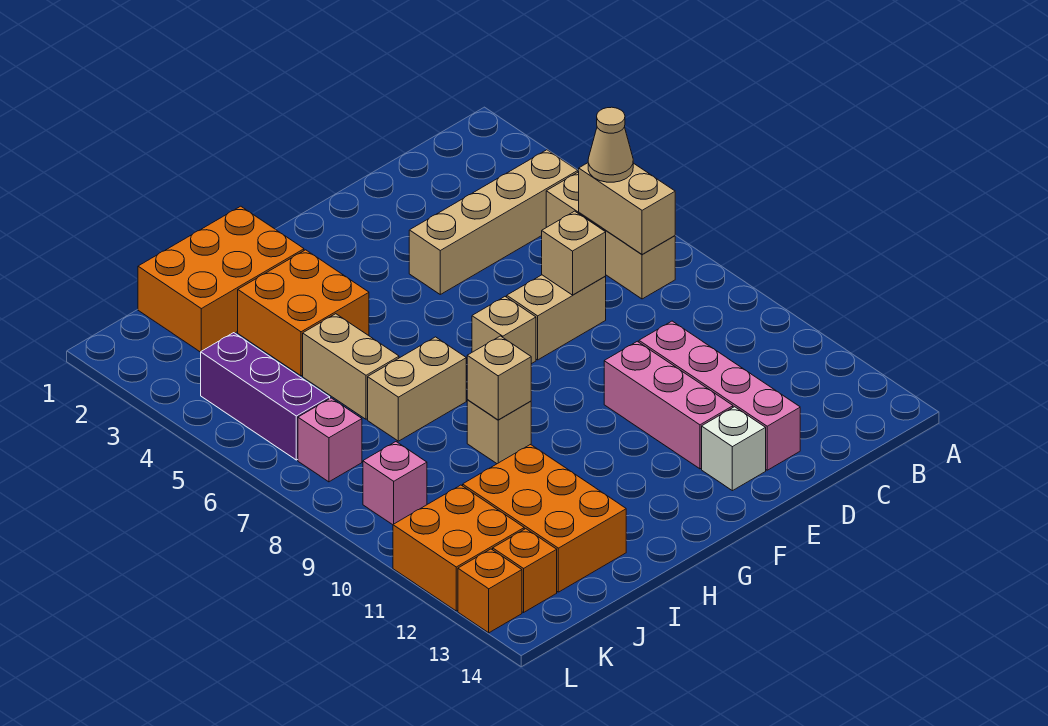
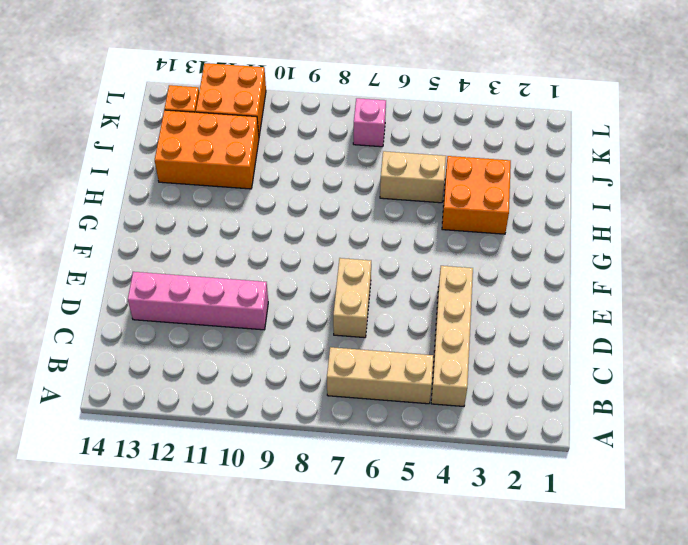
none -> pink 1x3 brick [604,341,733,469]
none -> white 1x1 brick [702,407,766,491]
none -> tan 1x1 brick [472,297,536,364]

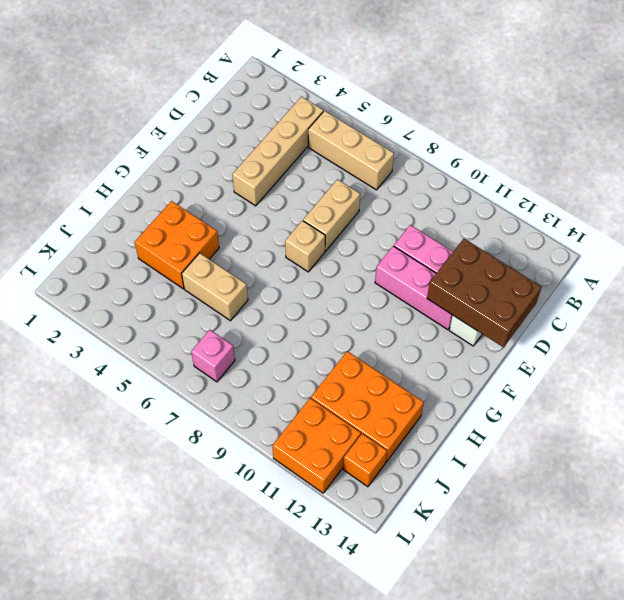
brown 2x3 brick [427,239,541,347] -> none
none -> orange 2x3 brick [138,206,304,352]
none -> tan 1x2 brick [368,337,466,441]
none -> tan 1x1 brick [467,400,531,464]

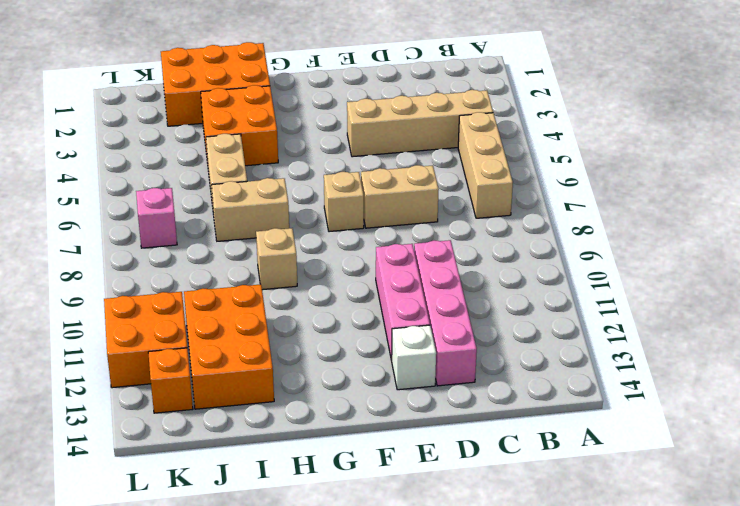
none -> purple 1x3 brick [201,333,330,460]
none -> pink 1x1 brick [363,442,427,525]
none -> orange 1x1 brick [458,549,522,633]

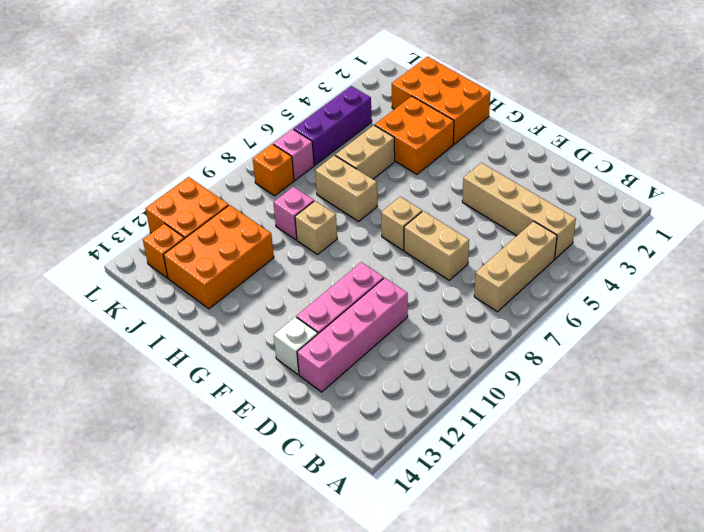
pink 1x1 brick [273,187,314,240] -> pink 1x1 brick moved to [363,442,427,525]
orange 1x1 brick [253,144,294,196] -> orange 1x1 brick moved to [458,549,522,633]
none -> tan 1x2 brick [579,163,675,254]
none -> tan 1x1 brick [542,211,606,295]
none -> tan 1x1 brick [467,336,531,420]

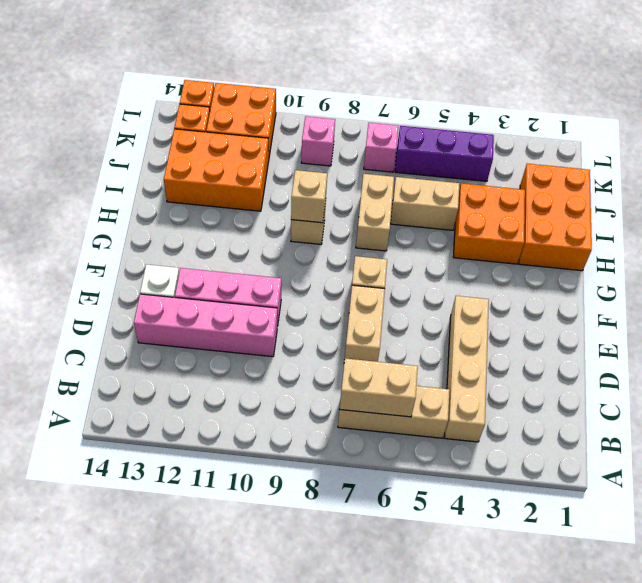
none -> tan 1x1 brick [542,211,606,295]
none -> tan 1x1 cone [588,107,633,182]

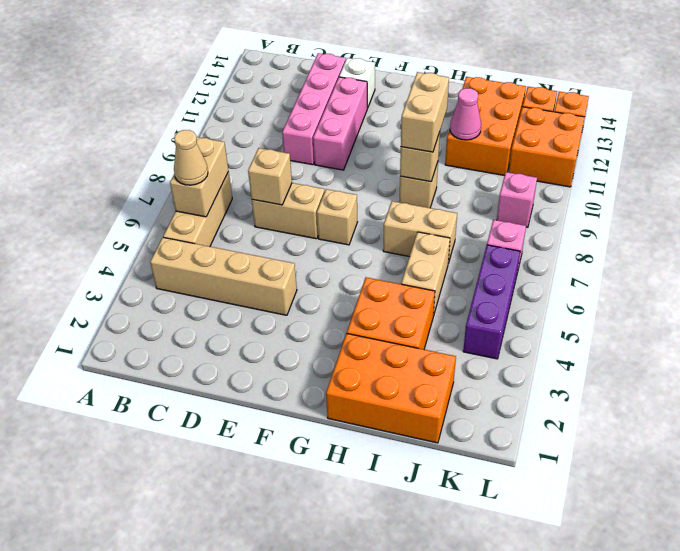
tan 1x2 brick [401,72,449,152] -> none
pink 1x1 cone [450,88,481,140] -> none

